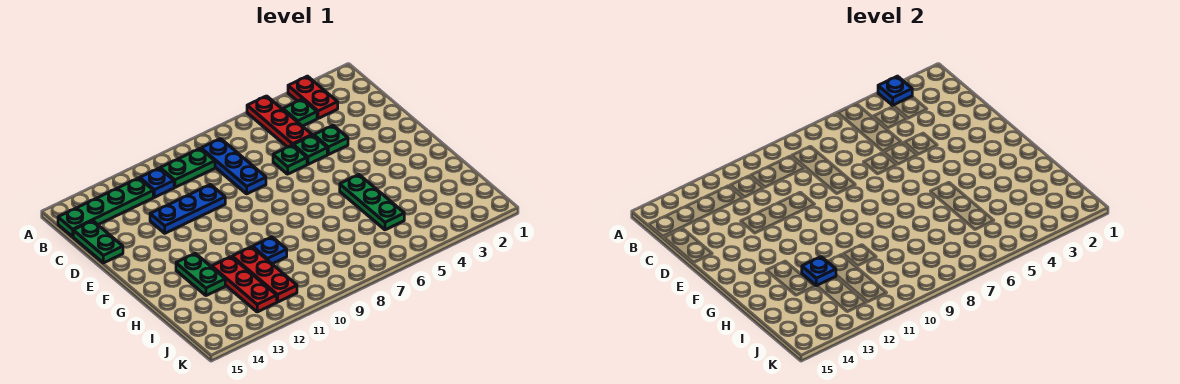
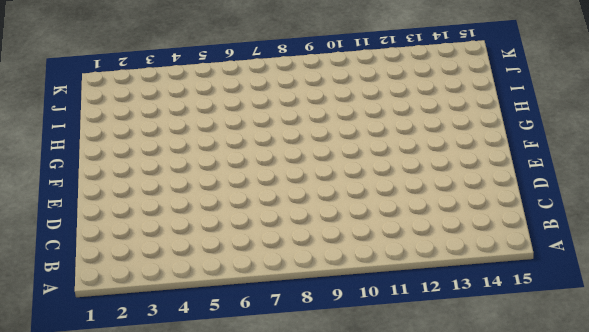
none -> red 1x2 plate [288,76,338,118]
none -> red 1x3 plate [247,96,312,147]
none -> green 1x1 plate [283,99,317,126]

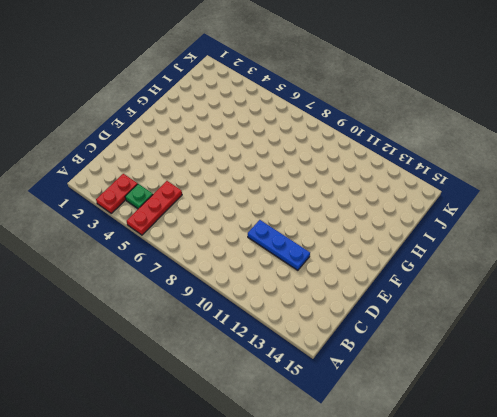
none -> blue 1x3 plate [201,139,266,194]
none -> green 1x2 plate [160,149,215,187]
none -> blue 1x1 plate [140,168,174,197]

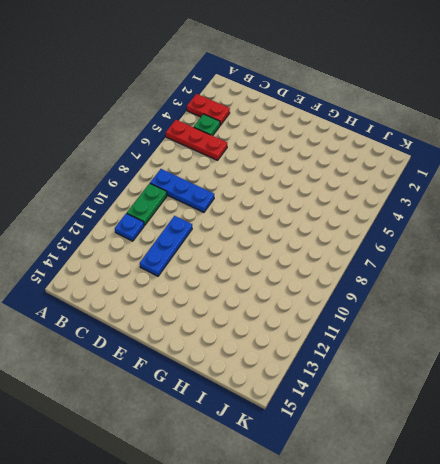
none -> green 1x4 plate [58,178,153,237]
none -> green 1x2 plate [73,221,123,263]
none -> green 1x1 plate [313,125,348,155]

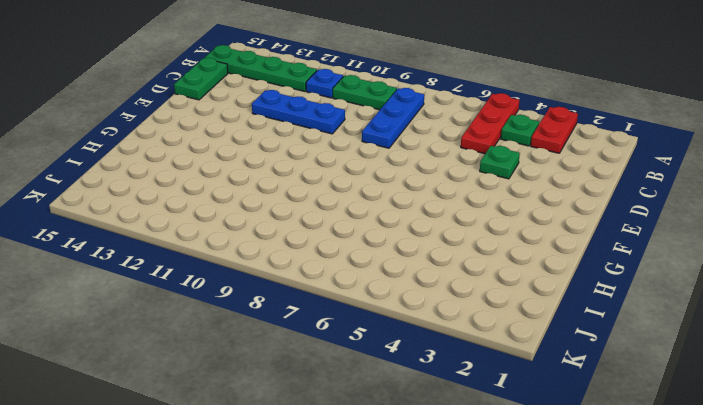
none -> green 1x1 plate [293,135,327,164]
none -> green 1x1 plate [273,145,307,174]
none -> green 1x3 plate [340,174,404,230]

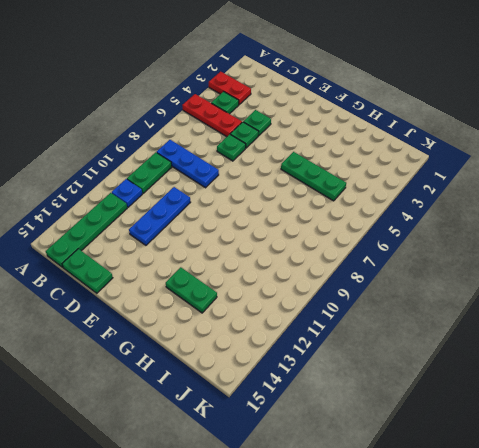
none -> blue 1x1 plate [253,237,287,264]
none -> red 1x3 plate [232,247,297,302]
none -> red 1x3 plate [212,257,277,312]

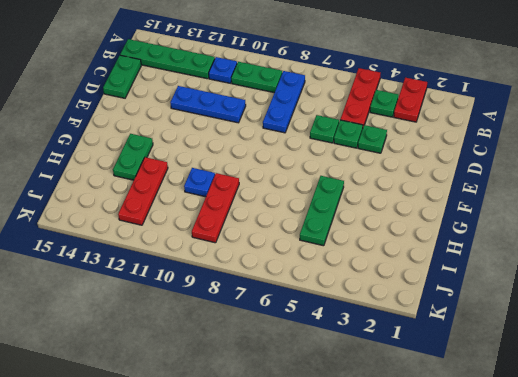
red 1x3 plate [192,173,239,243] -> red 1x3 plate moved to [232,247,297,302]
none -> blue 1x1 plate [878,76,912,105]
none -> blue 1x1 plate [802,257,836,286]

